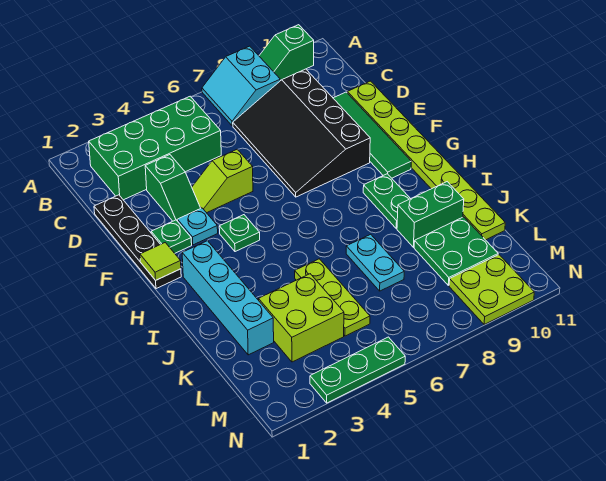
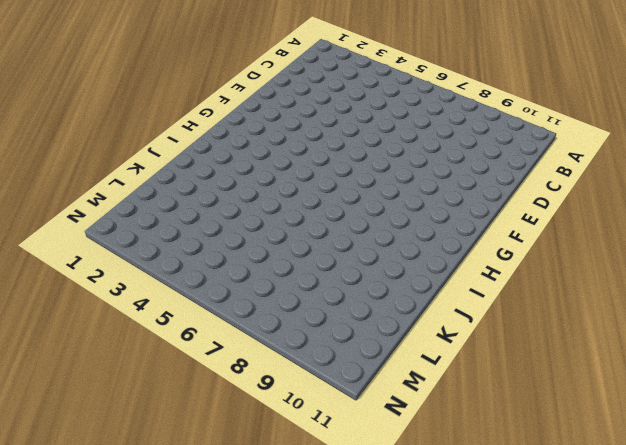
none -> cyan 2x2 slope [202,46,280,126]
none -> green 1x2 slope [259,25,314,80]
none -> green 2x4 brick [89,96,221,200]

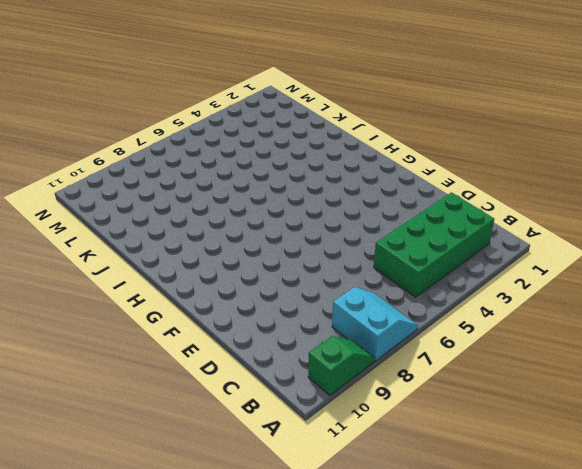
none -> black 3x4 slope [233,69,370,197]
none -> black 1x4 plate [94,195,181,289]
none -> green 1x2 slope [145,155,201,221]

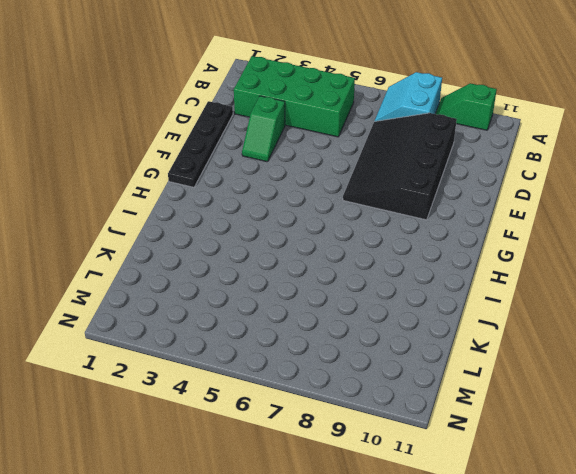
none -> green 1x4 tile [333,92,411,178]
none -> lime 1x8 plate [347,81,505,240]
none -> lime 1x2 slope [192,149,253,213]

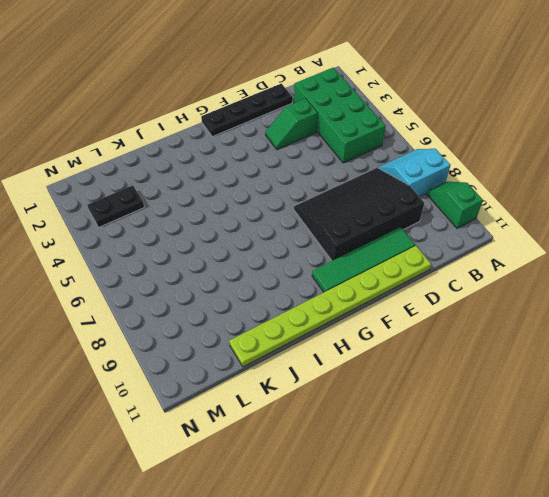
black 1x2 plate [87,185,144,227] -> lime 2x2 brick [258,274,344,362]
none -> lime 1x2 slope [192,149,253,213]
none -> green 1x1 plate [151,220,192,253]
none -> cyan 1x1 plate [177,208,218,245]

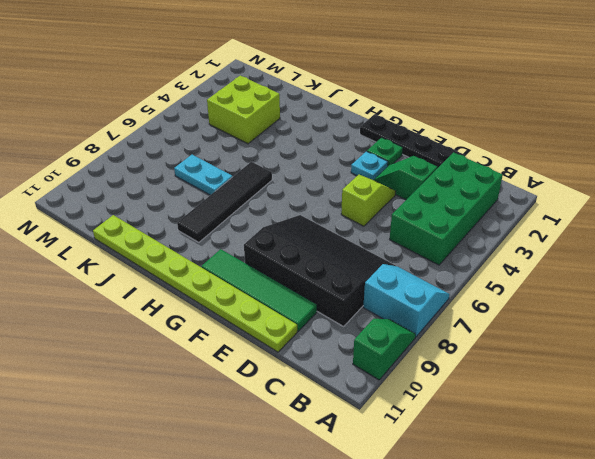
black 1x4 tile [177,162,272,242] -> green 1x2 plate [363,174,410,229]
none -> green 1x1 plate [219,215,260,252]
none -> cyan 1x4 brick [182,241,274,355]
none -> lime 1x3 plate [295,259,370,336]

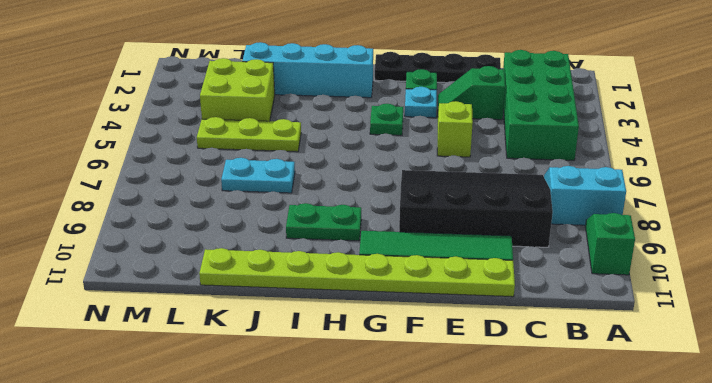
none -> green 1x2 brick [397,182,464,247]
none -> green 2x2 plate [414,217,498,285]
none -> lime 2x2 plate [449,255,534,324]

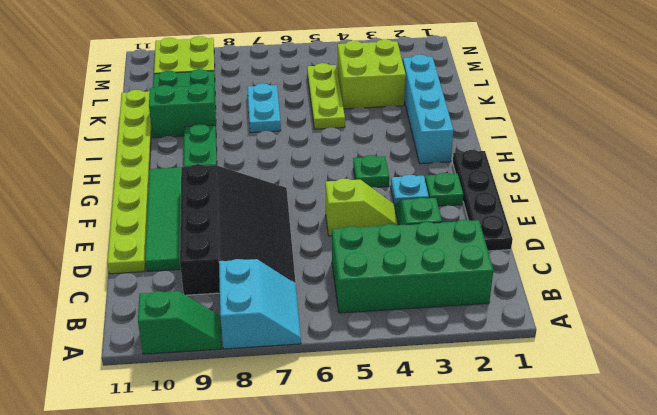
none -> green 1x3 plate [310,337,405,403]
none -> lime 1x1 tile [140,243,181,280]

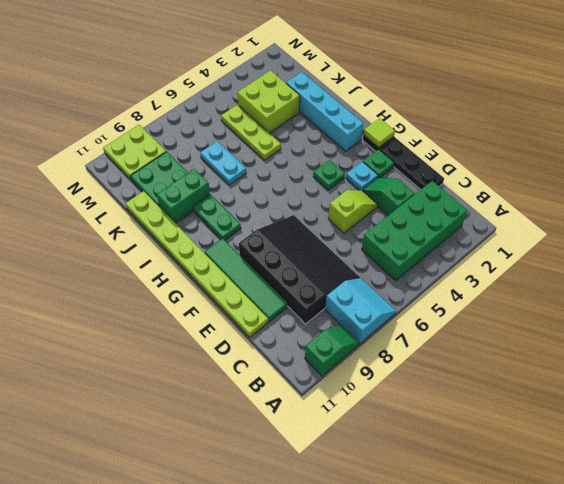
none -> green 1x3 plate [310,337,405,403]

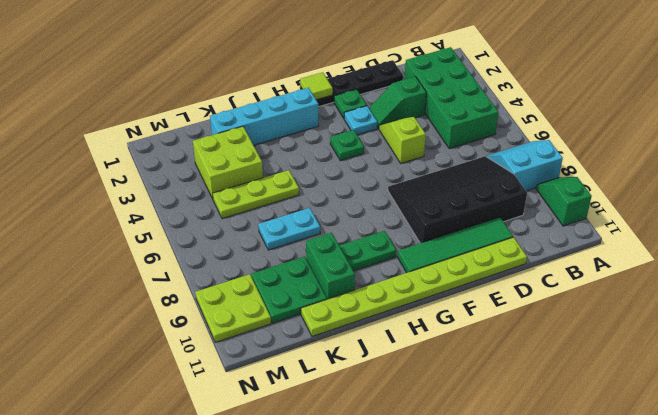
none -> green 1x3 plate [310,337,405,403]

